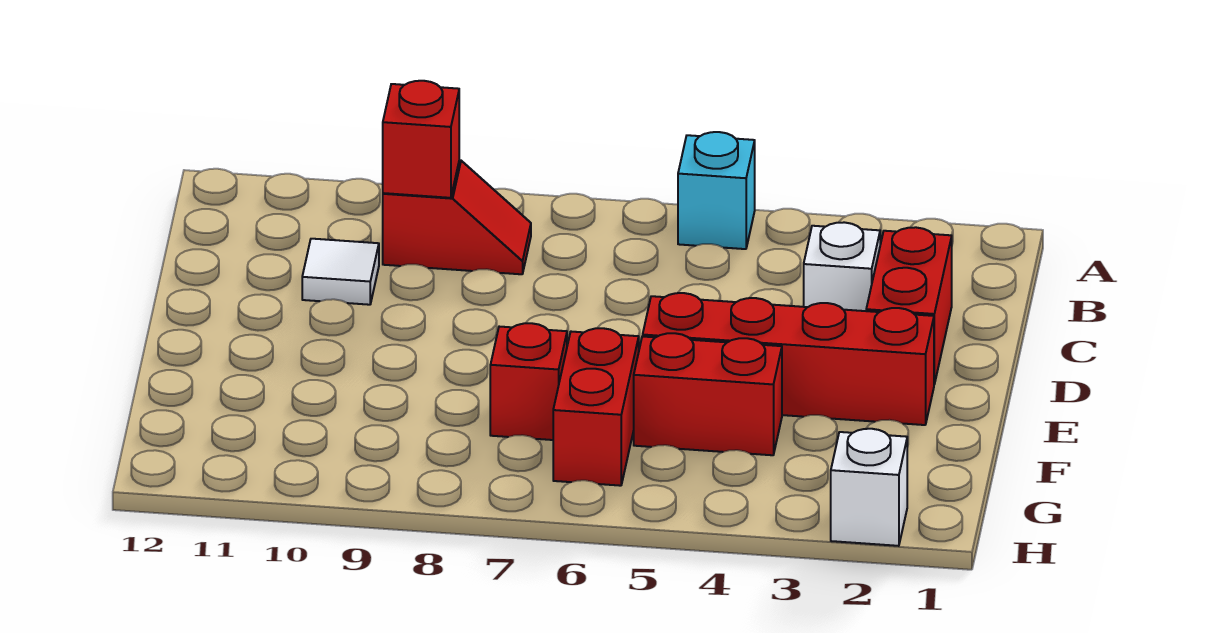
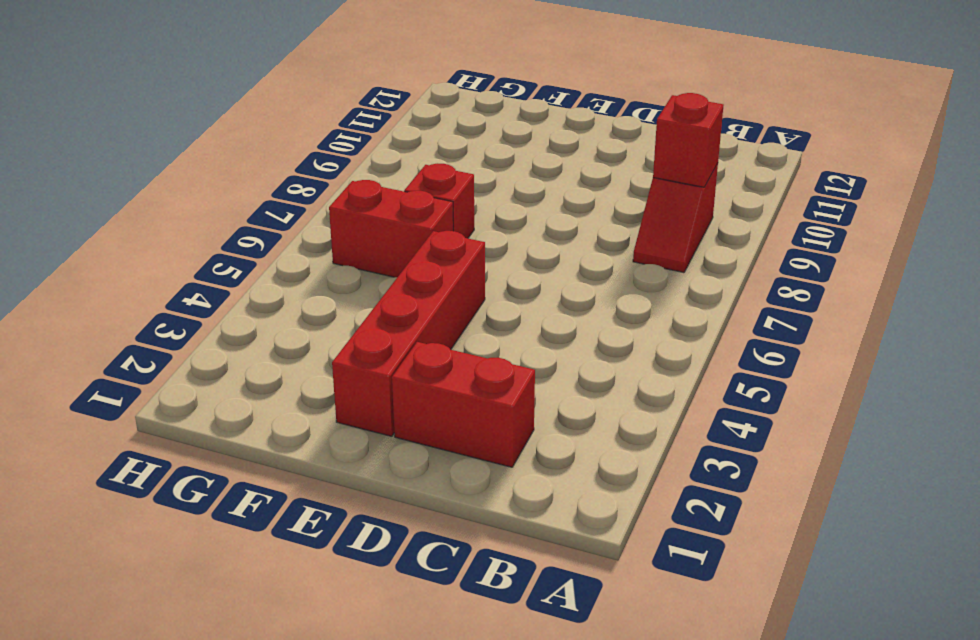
none -> cyan 1x1 brick [678,132,755,249]
none -> white 1x1 brick [804,222,880,311]

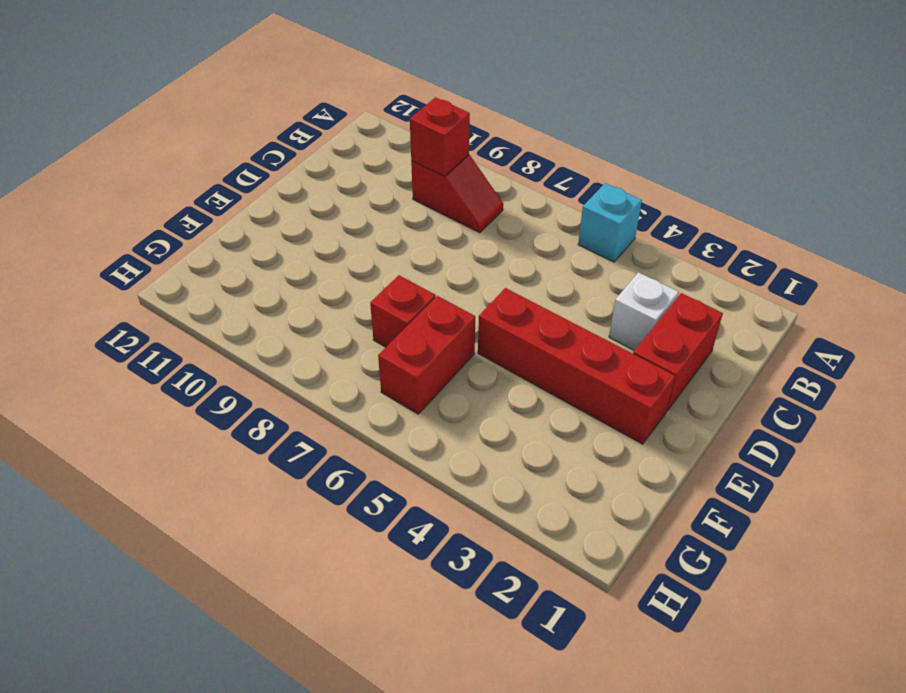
none -> white 1x1 tile [302,239,379,305]
none -> red 1x2 brick [634,333,782,455]

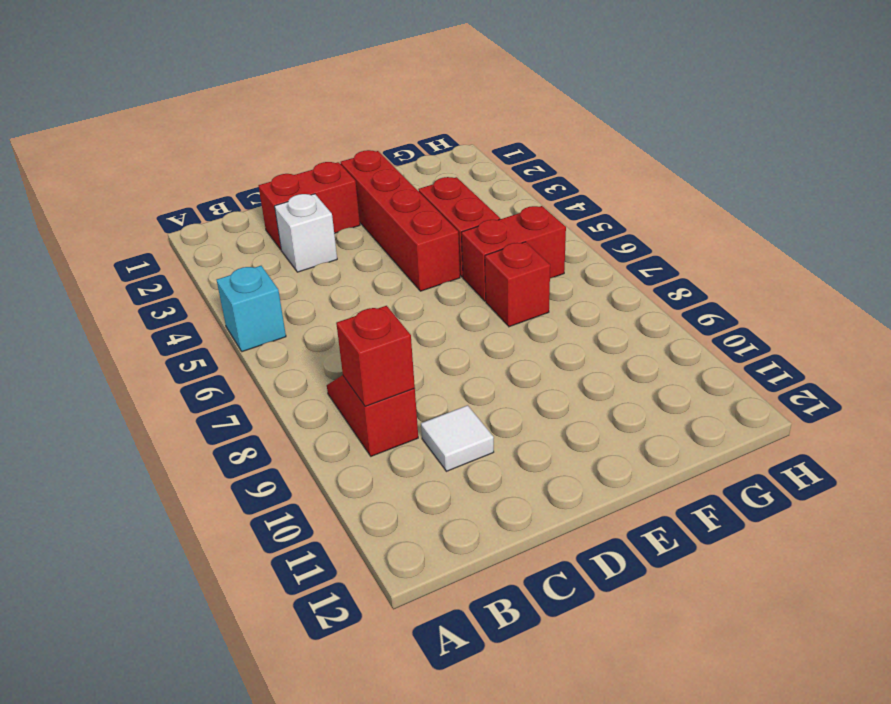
none -> white 1x1 brick [831,429,907,546]

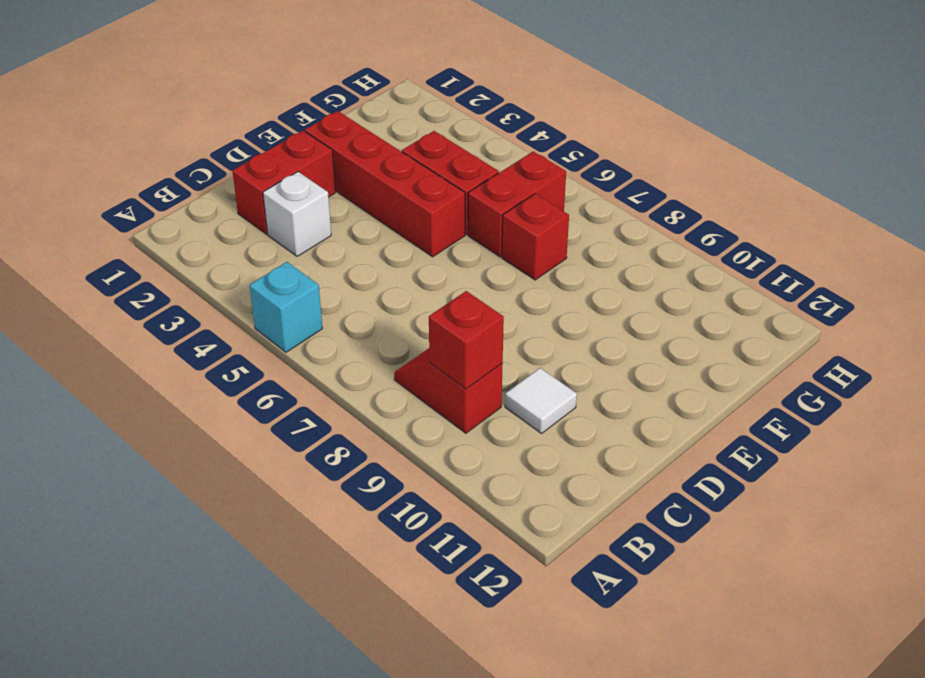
none -> white 1x1 brick [831,429,907,546]

